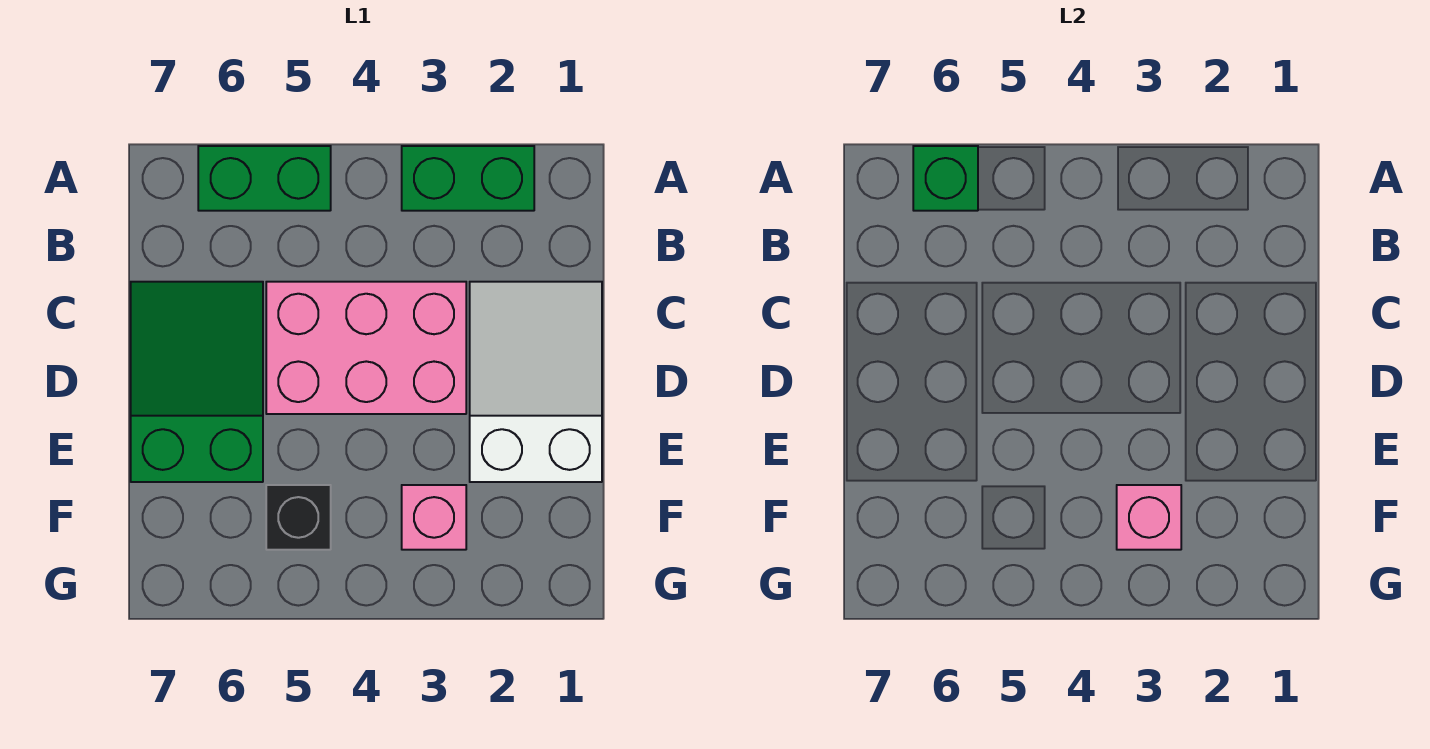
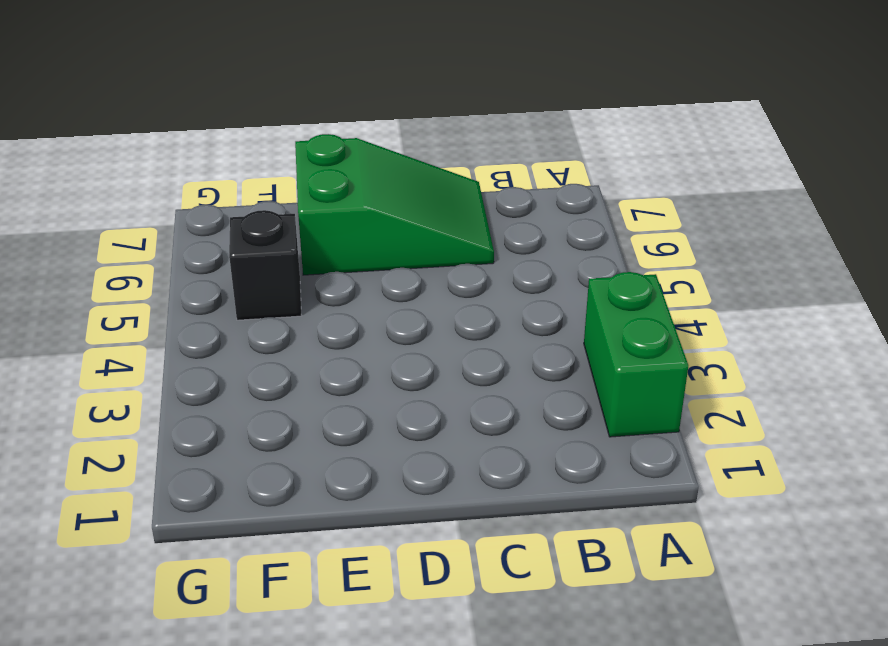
none -> green 1x2 brick [198,146,331,211]
none -> white 2x3 slope [470,282,602,482]

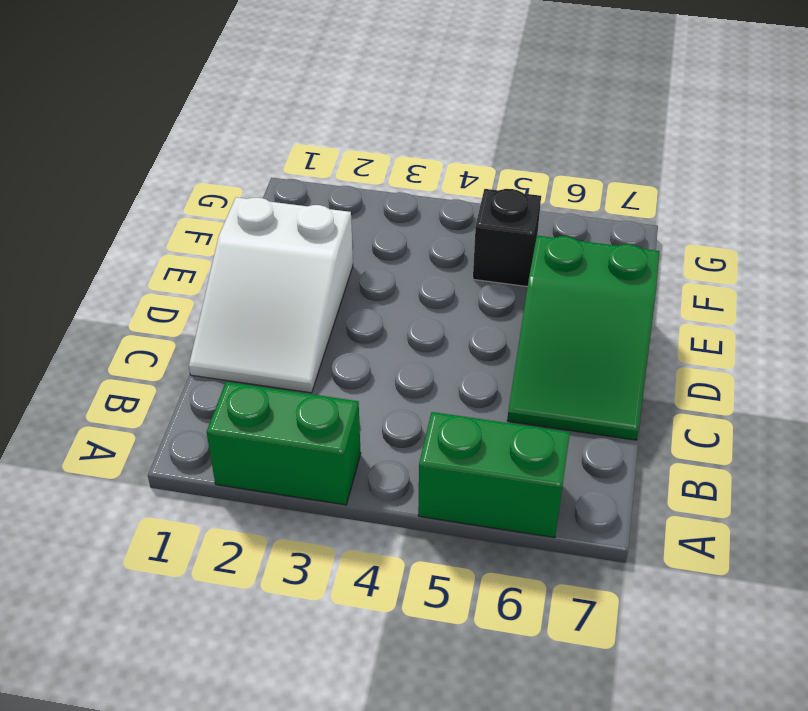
none -> pink 2x3 brick [266,282,466,414]
none -> pink 1x1 brick [402,485,466,550]

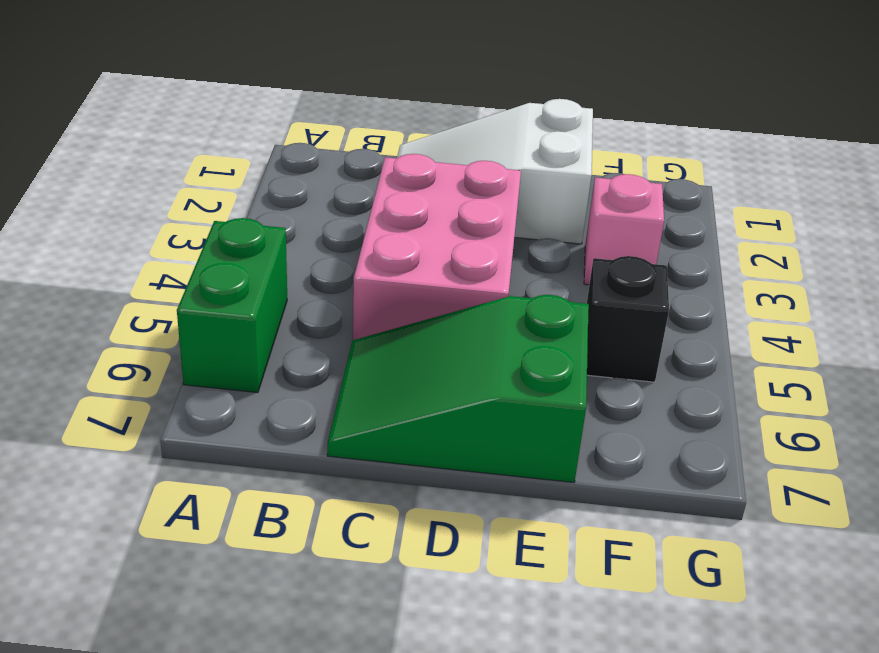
none -> green 1x2 brick [402,146,534,211]
none -> green 1x1 brick [913,146,978,211]

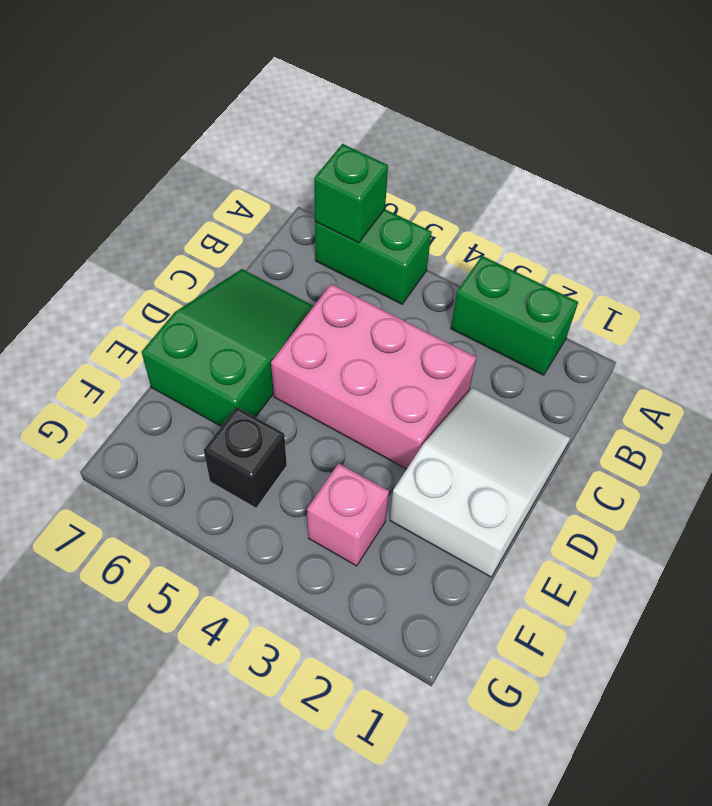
none -> pink 1x1 brick [1117,485,1181,550]

